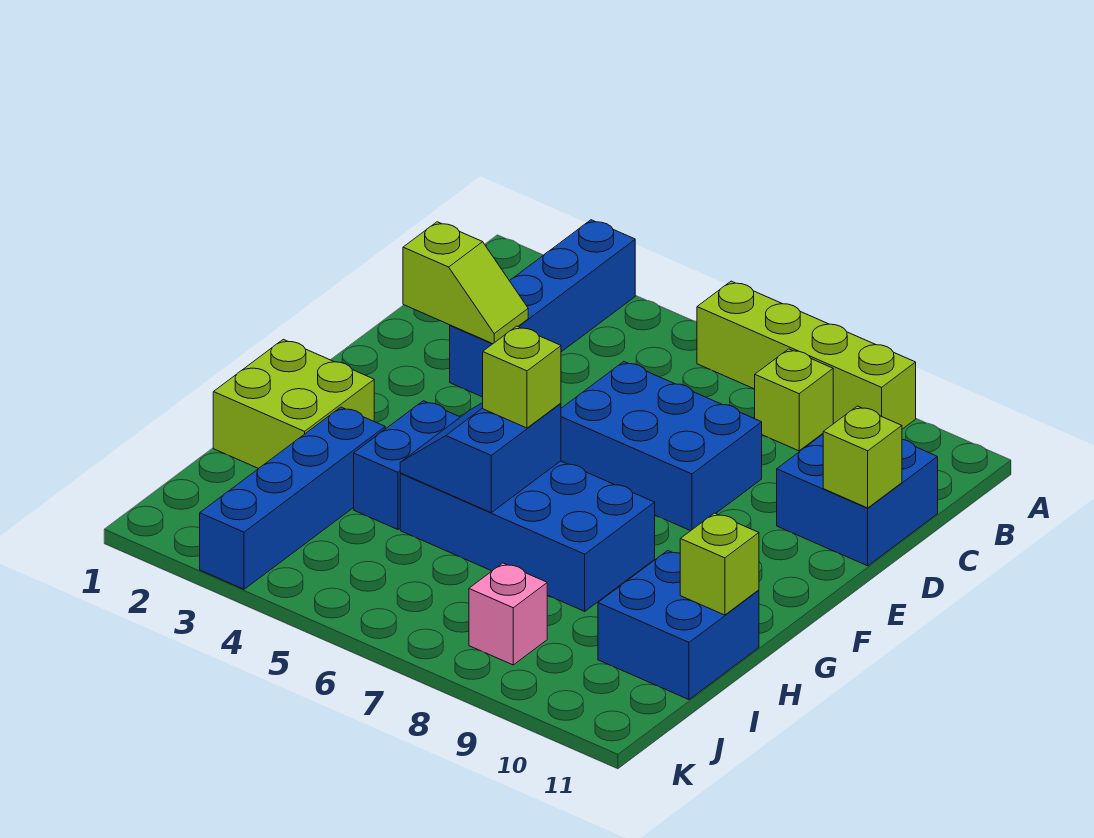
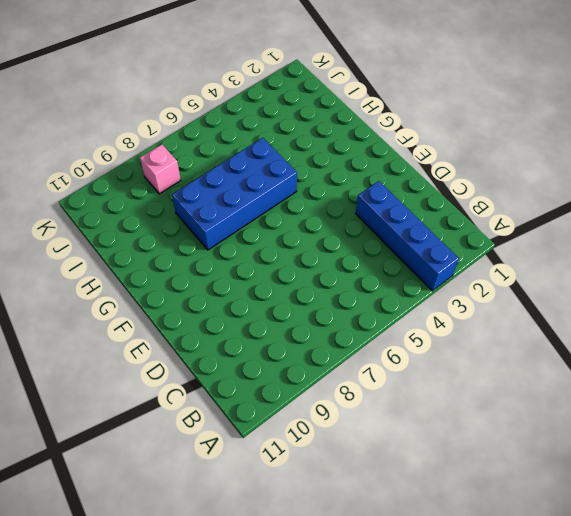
none -> lime 1x4 brick [697,281,916,429]
none -> lime 1x1 brick [755,349,833,451]
none -> blue 2x2 brick [777,434,938,566]

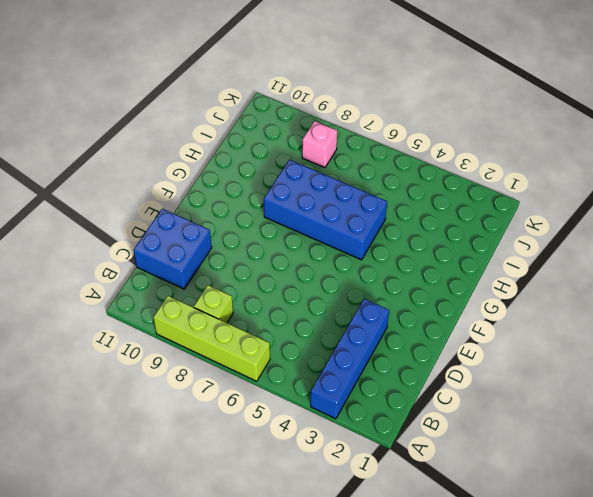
none -> blue 2x3 brick [561,362,762,531]
none -> lime 2x2 brick [213,339,374,469]
none -> blue 1x2 brick [354,401,460,529]

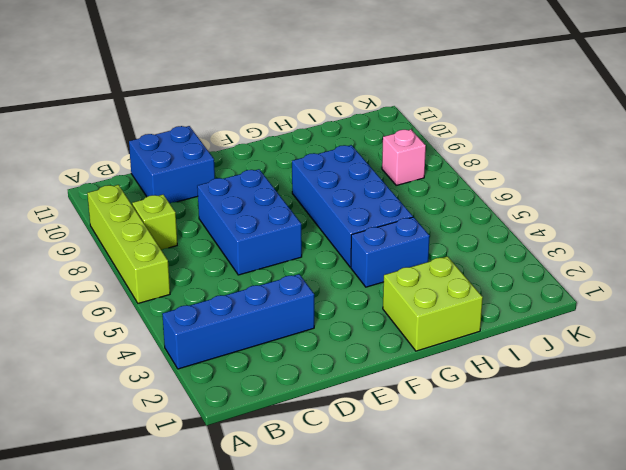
none -> blue 1x4 brick [200,407,385,589]
none -> blue 2x2 brick [598,551,759,700]
none -> lime 1x2 slope [403,222,528,344]

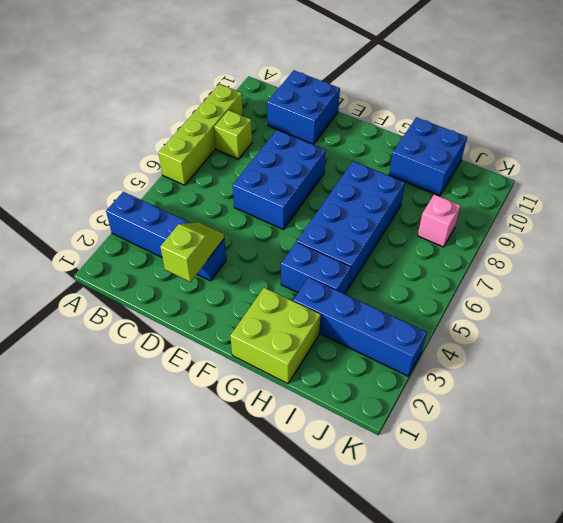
none -> lime 1x1 brick [823,406,902,508]
none -> blue 2x2 slope [400,403,561,513]
none -> lime 1x1 brick [680,513,759,615]

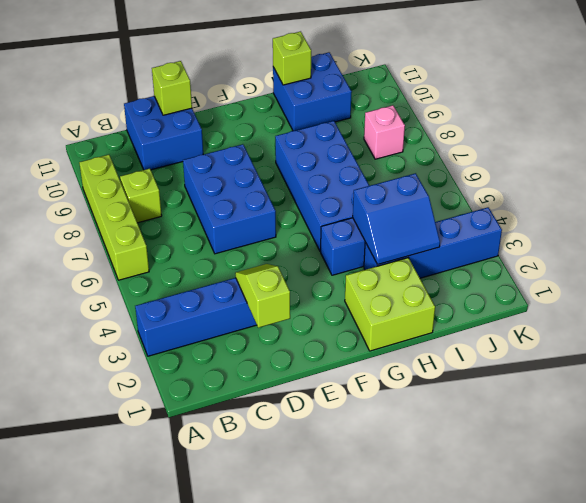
blue 2x2 slope [353,173,440,265] -> blue 2x2 slope moved to [400,403,561,513]
none -> lime 1x1 brick [483,326,561,428]

